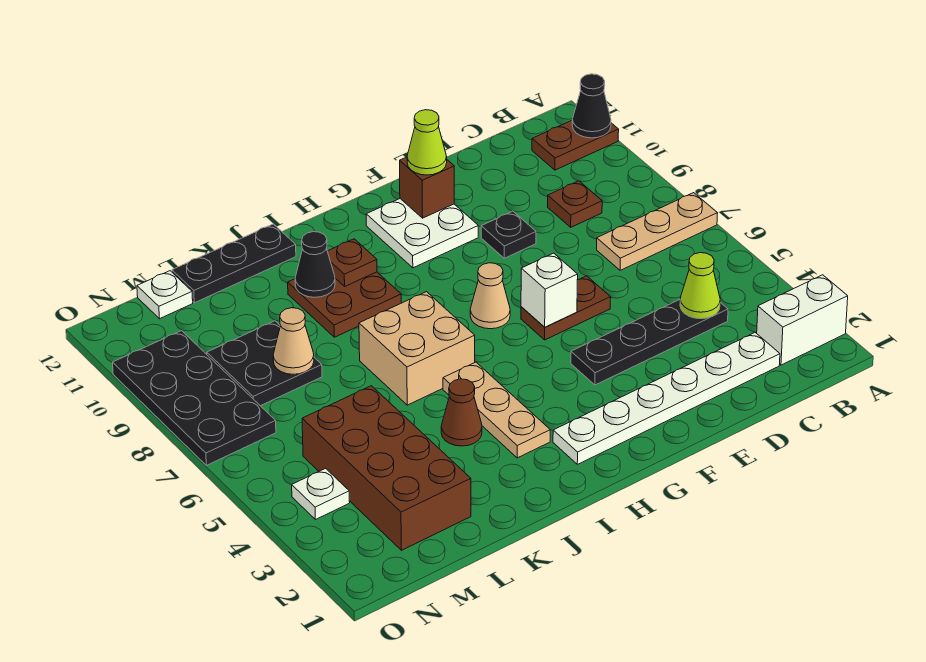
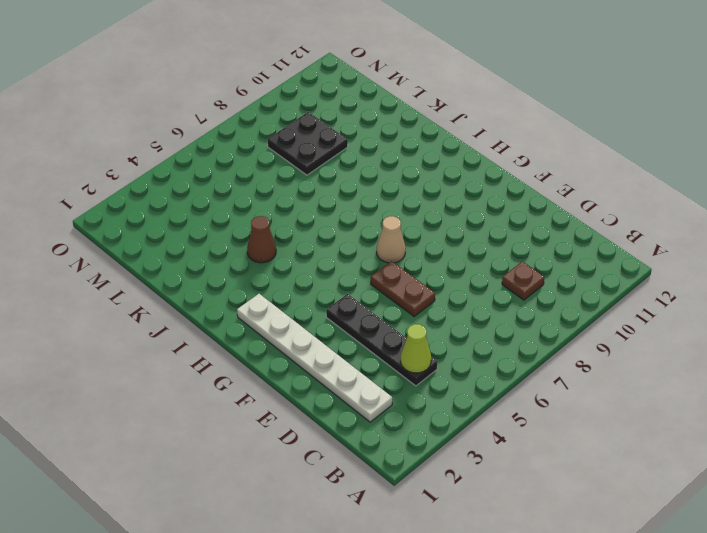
none -> white 1x2 brick [757,275,848,365]
none -> tan 1x3 plate [597,193,717,270]
none -> brown 1x2 plate [532,121,619,170]

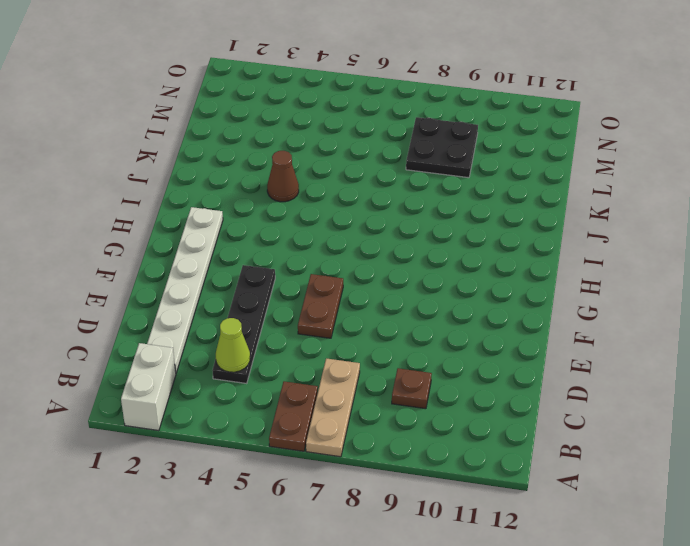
brown 1x2 plate [269,381,318,451] -> brown 1x2 plate moved to [532,121,619,170]
none -> black 1x1 plate [481,211,536,258]
none -> white 2x2 plate [366,199,478,268]
none -> tan 1x1 cone [470,263,510,329]

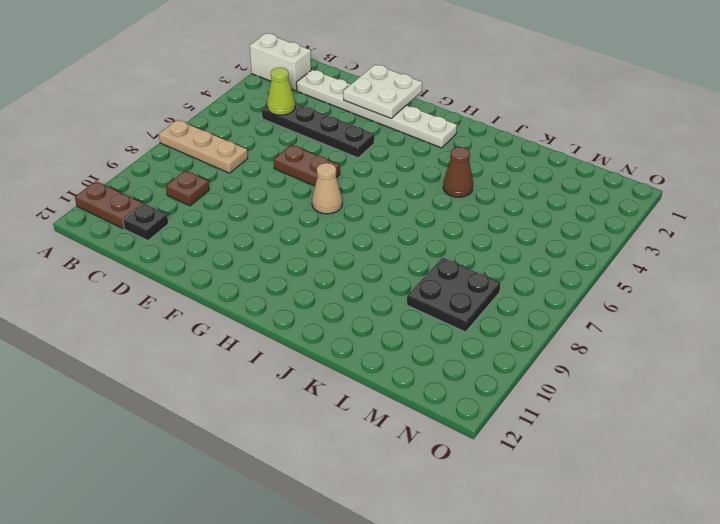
black 1x1 plate [123,203,168,241] -> black 1x1 plate moved to [481,211,536,258]
white 2x2 plate [343,65,422,118] -> white 2x2 plate moved to [366,199,478,268]
none -> tan 1x3 plate [443,362,550,458]
none -> tan 2x2 brick [359,292,475,405]
none -> brown 2x2 plate [288,272,401,337]

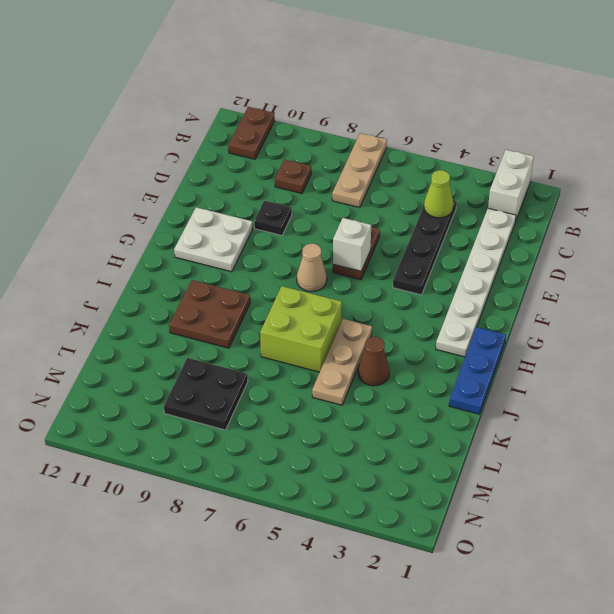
blue 1x3 plate [449,327,506,414] -> none
tan 1x3 plate [312,319,372,405] -> tan 1x3 plate turned to [443,362,550,458]
lime 2x2 brick [260,286,342,372] -> tan 2x2 brick [359,292,475,405]
none -> black 1x3 plate [172,224,296,303]
none -> brown 2x4 brick [302,386,471,550]
none -> white 1x1 plate [137,271,193,319]

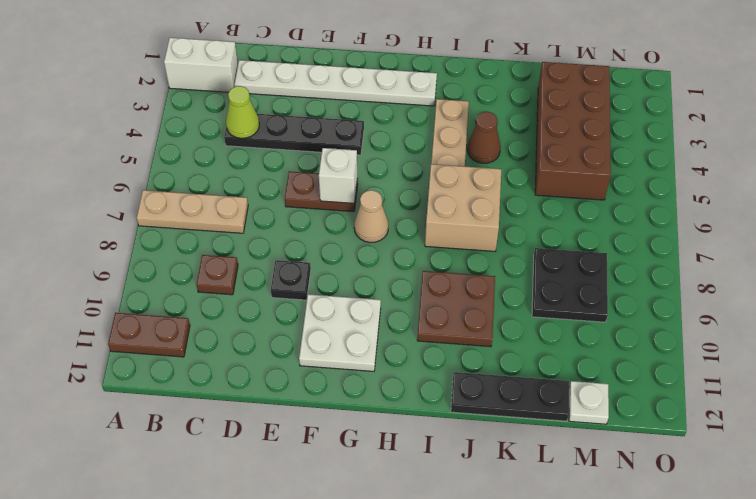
none -> white 1x1 plate [292,468,350,520]
none -> black 2x4 plate [113,331,276,465]
none -> black 1x1 cone [572,74,611,138]

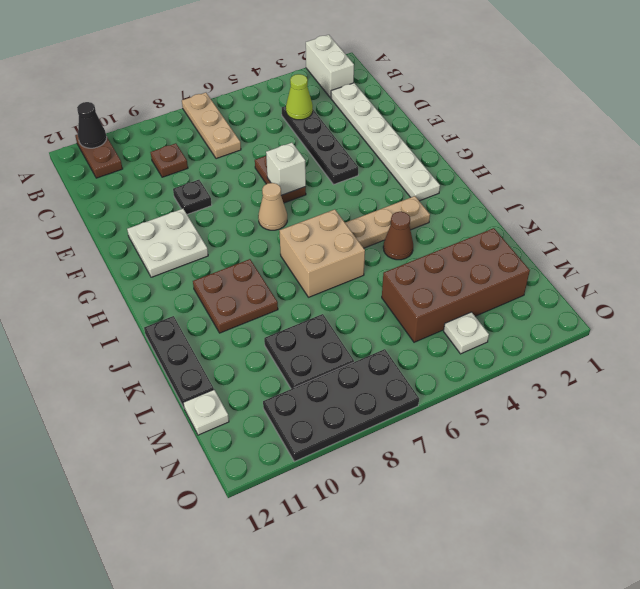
none -> brown 1x1 brick [400,157,454,218]
none -> brown 1x1 plate [327,239,377,286]
none -> black 1x1 cone [295,232,335,297]

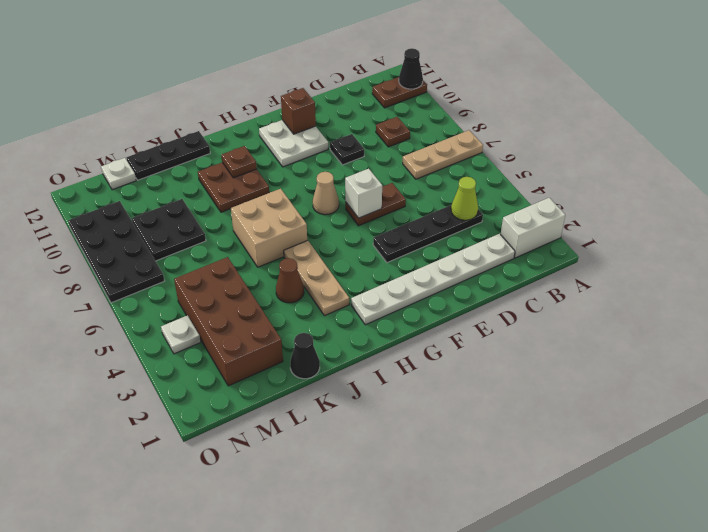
black 1x1 cone [290,333,320,379] -> black 1x1 cone moved to [295,232,335,297]
none -> tan 1x1 cone [273,308,314,374]
none -> lime 1x1 cone [407,110,447,175]

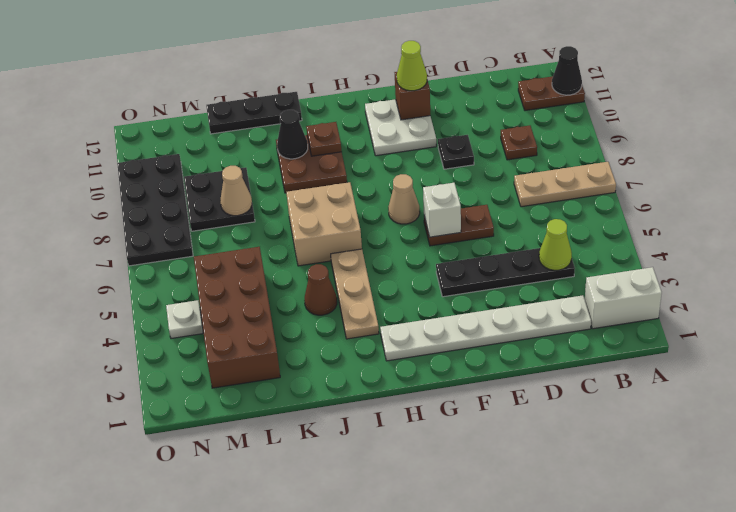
none -> white 1x1 plate [137,271,193,319]

